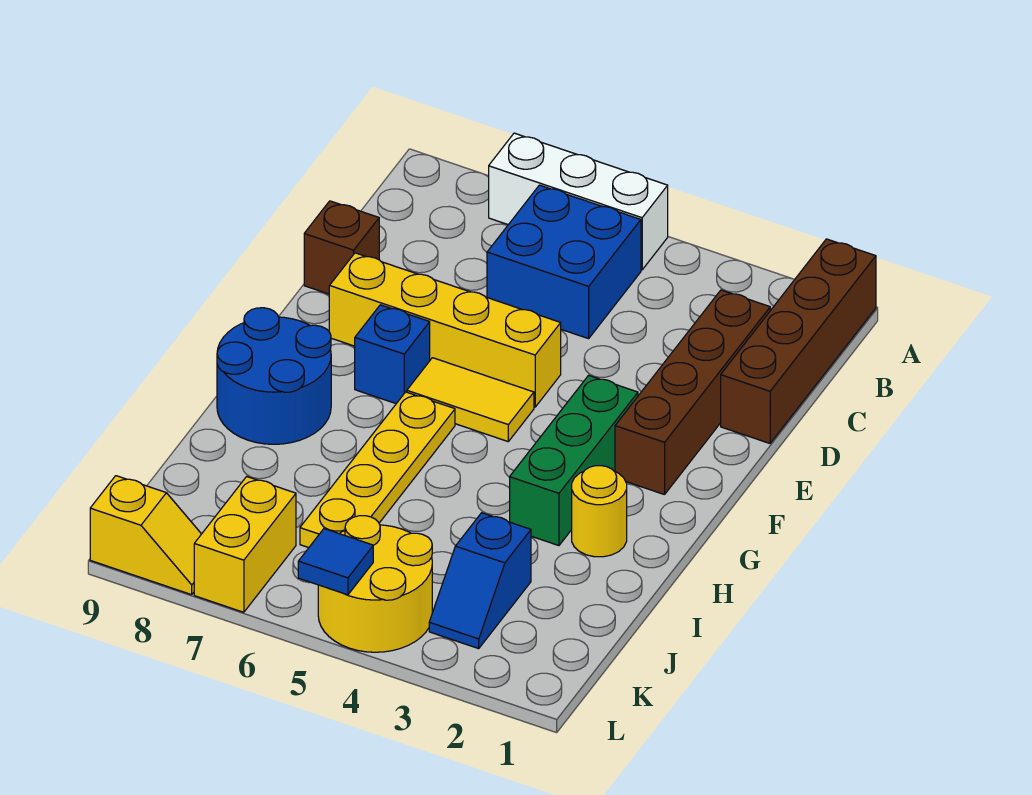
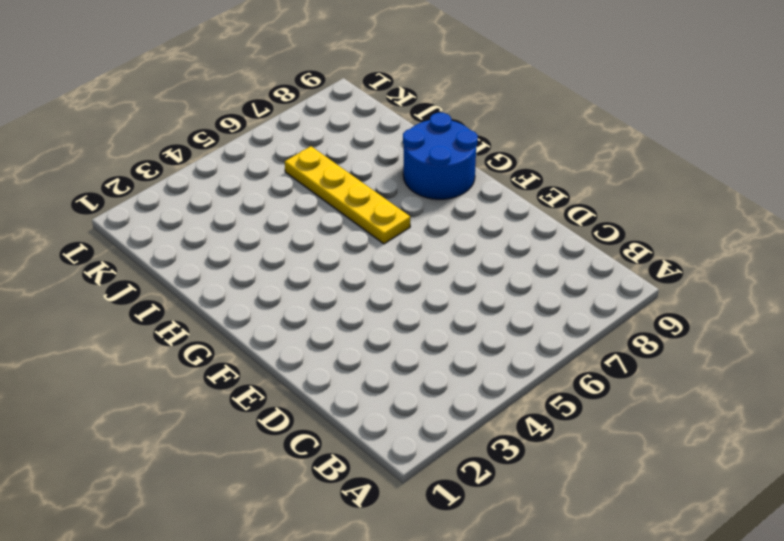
none -> brown 1x4 brick [721,239,876,443]
none -> white 1x3 brick [489,133,668,270]
none -> blue 2x2 brick [487,185,641,339]

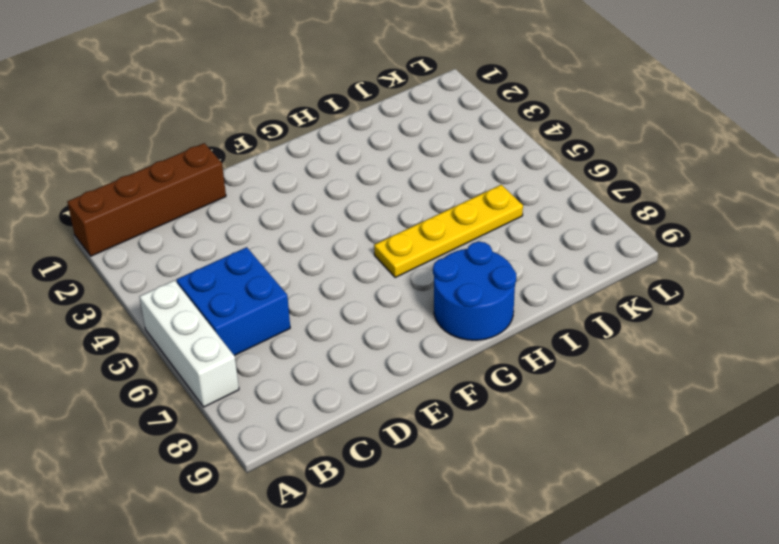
none -> brown 1x4 brick [615,290,770,495]
none -> brown 1x1 brick [304,201,379,294]
none -> yellow 1x4 brick [329,253,561,407]

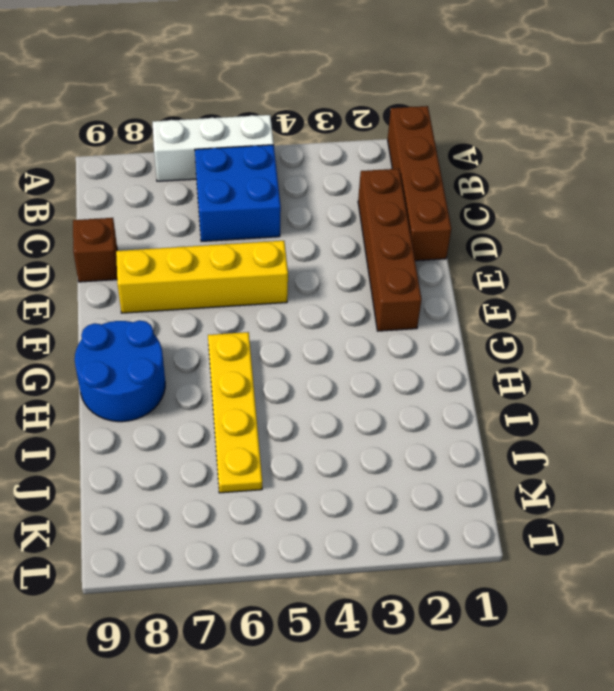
none -> green 1x3 brick [510,375,638,546]
none -> yellow 1x2 tile [407,358,534,441]
none -> blue 1x1 brick [355,305,430,404]

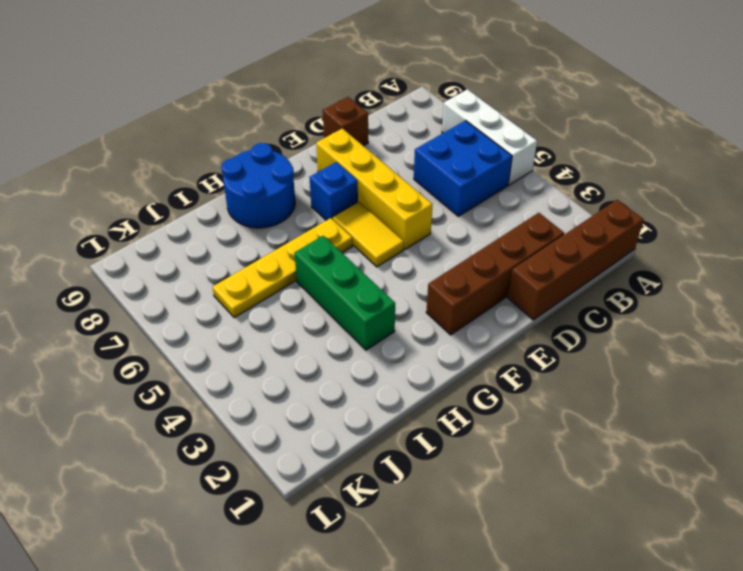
green 1x3 brick [294,236,395,350] -> green 1x3 brick turned to [510,375,638,546]
none -> yellow 1x1 round brick [572,466,627,557]
none -> blue 1x2 slope [429,513,531,649]
none -> yellow 2x2 round brick [318,516,432,652]

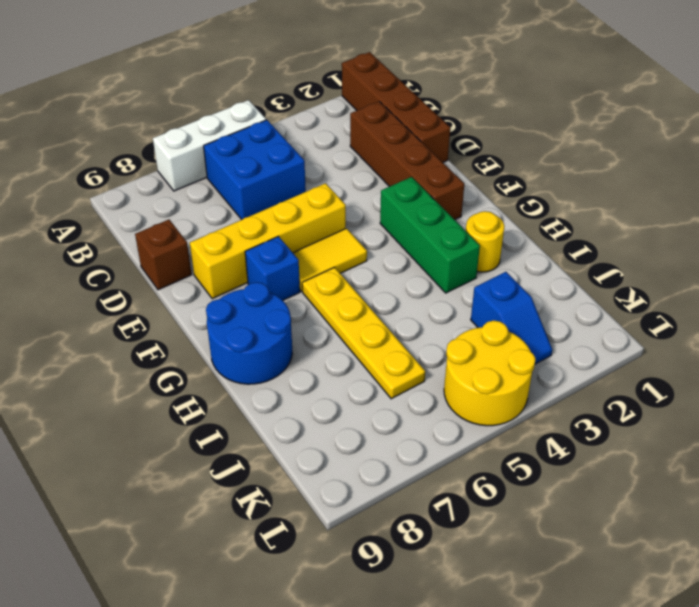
none -> yellow 1x2 brick [194,477,296,612]
none -> yellow 1x2 slope [90,476,201,595]
none -> blue 1x1 tile [298,529,373,595]

